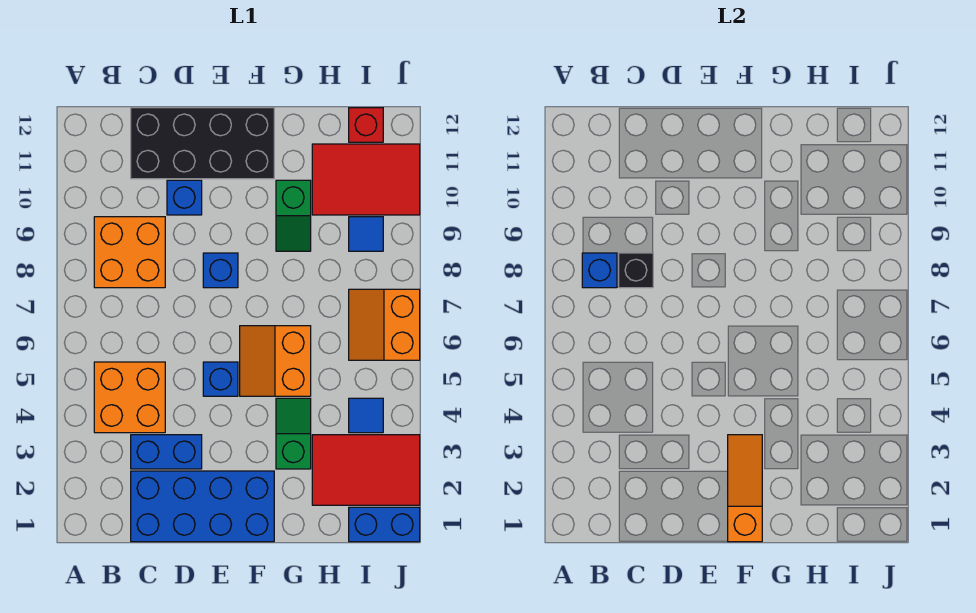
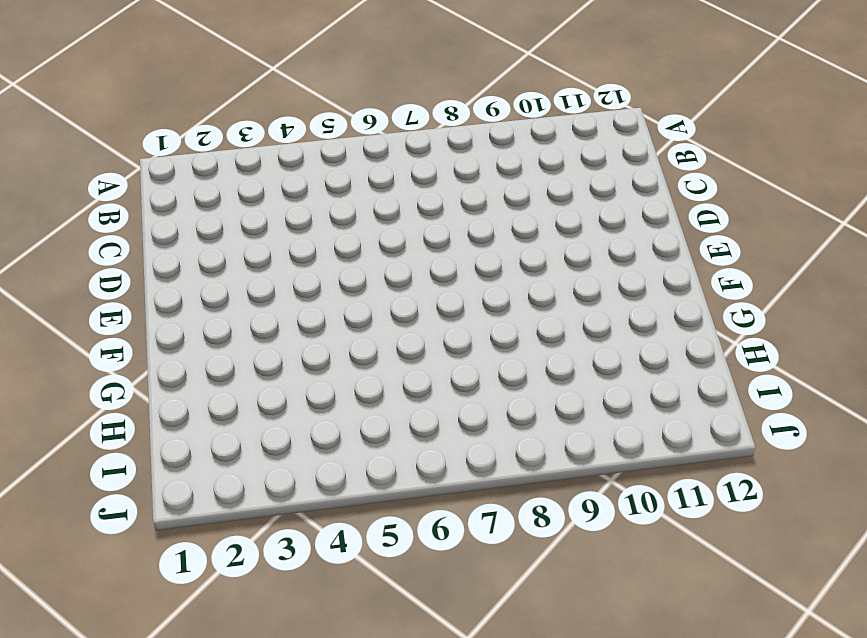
none -> orange 2x2 brick [94,362,165,433]
none -> orange 2x2 brick [94,217,165,288]
none -> blue 2x4 brick [131,471,274,542]

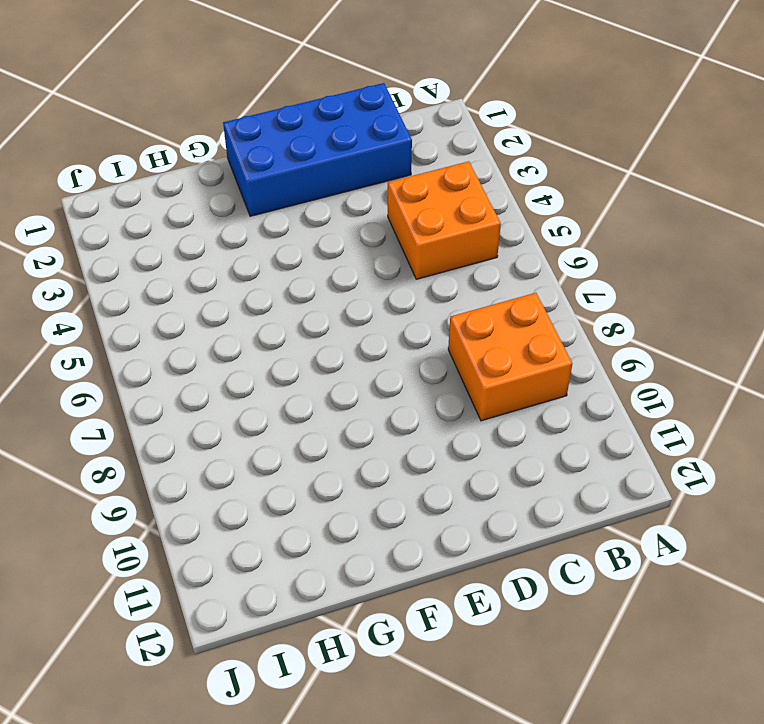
none -> blue 1x2 brick [131,435,202,469]
none -> black 2x4 brick [131,108,274,179]
none -> blue 1x1 brick [167,180,202,215]

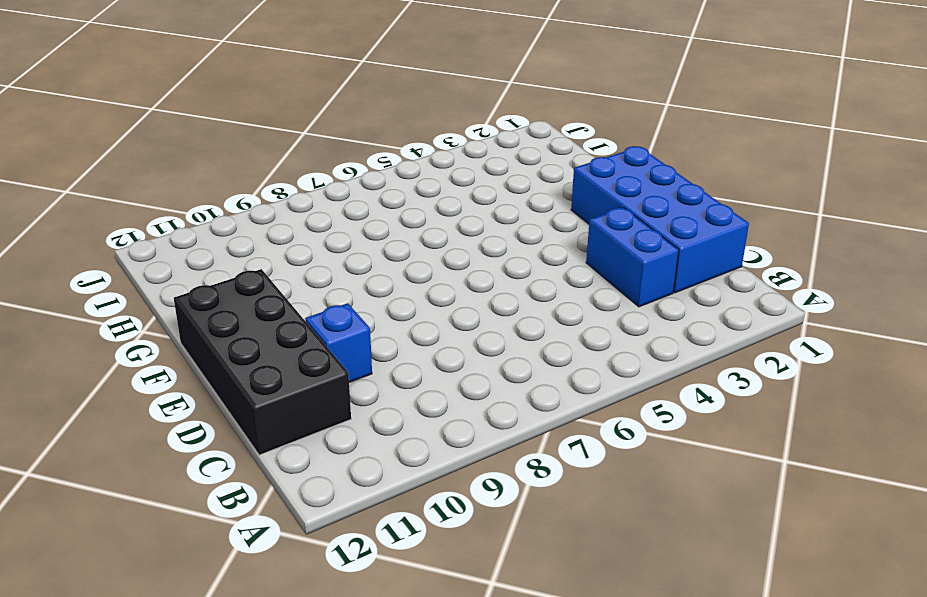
none -> orange 2x2 brick [94,362,165,433]
none -> orange 2x2 brick [94,217,165,288]
none -> blue 1x1 brick [203,362,238,396]

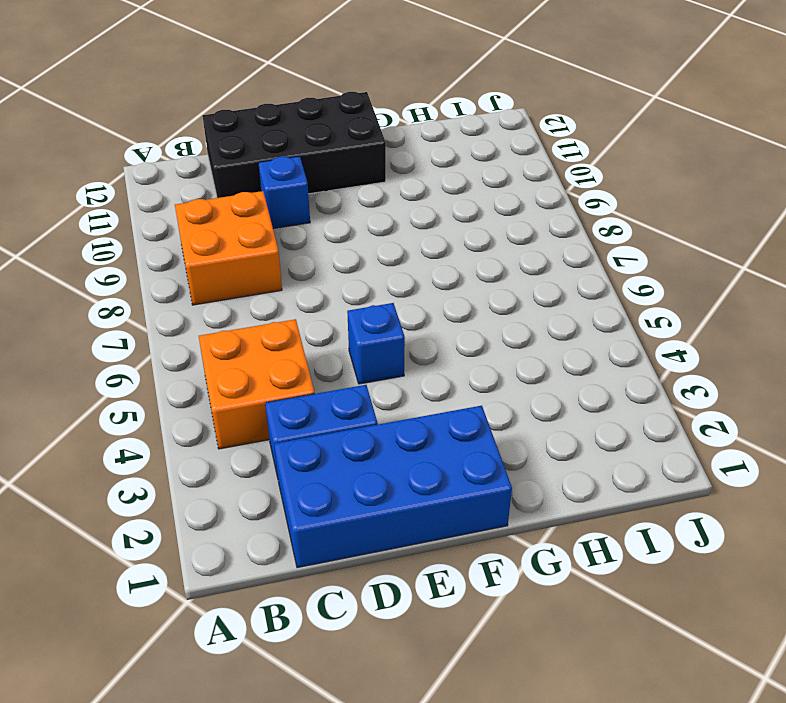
none -> blue 1x1 brick [203,253,238,288]
none -> orange 2x2 slope [240,326,311,396]
none -> green 1x2 slope [276,398,311,469]

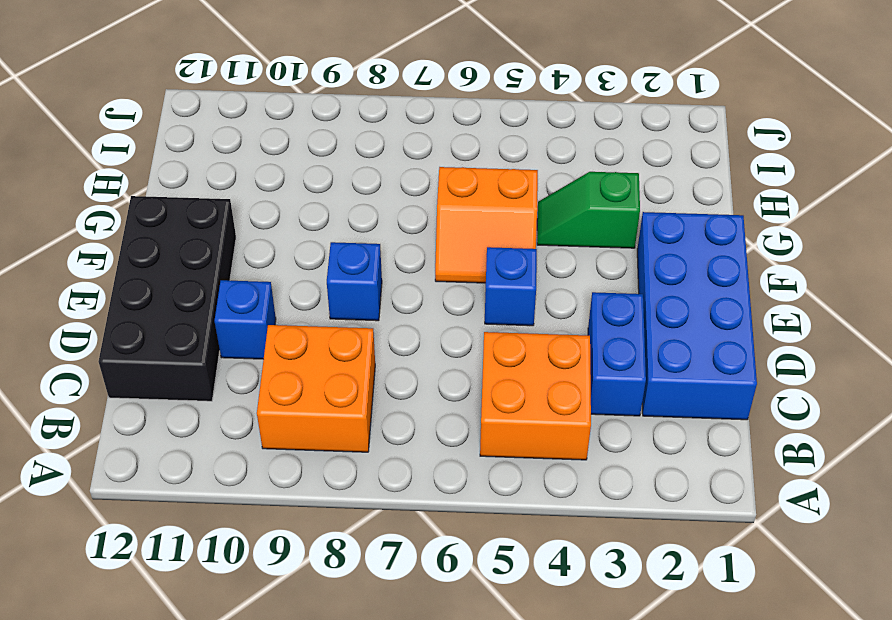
none -> green 1x2 slope [276,180,311,251]
none -> red 2x3 tile [312,435,420,505]
none -> red 2x3 tile [312,144,420,215]

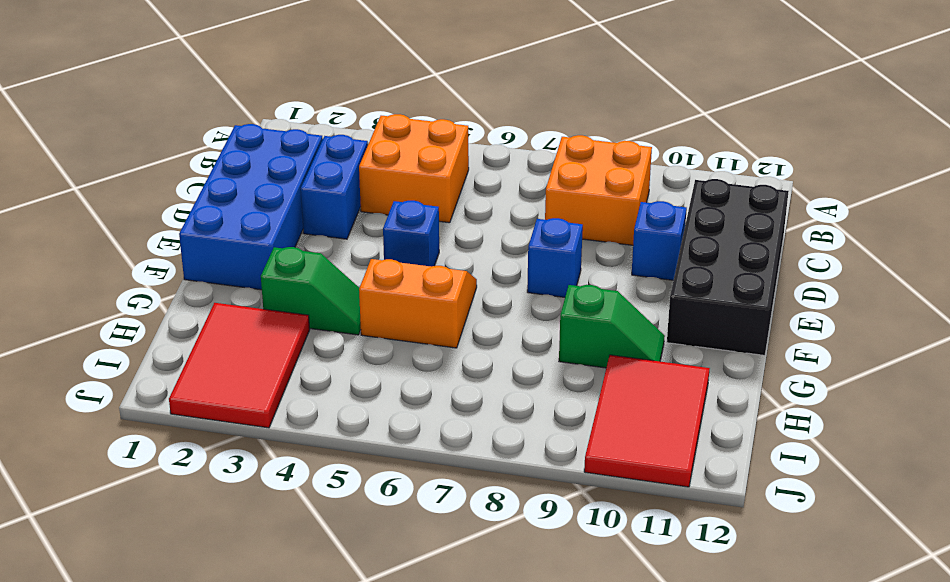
green 1x2 slope [559,285,665,368] -> green 1x2 slope turned to [276,180,311,251]
none -> blue 1x2 brick [349,507,420,542]
none -> blue 1x1 tile [349,398,383,433]
none -> orange 2x2 slope [349,289,420,360]

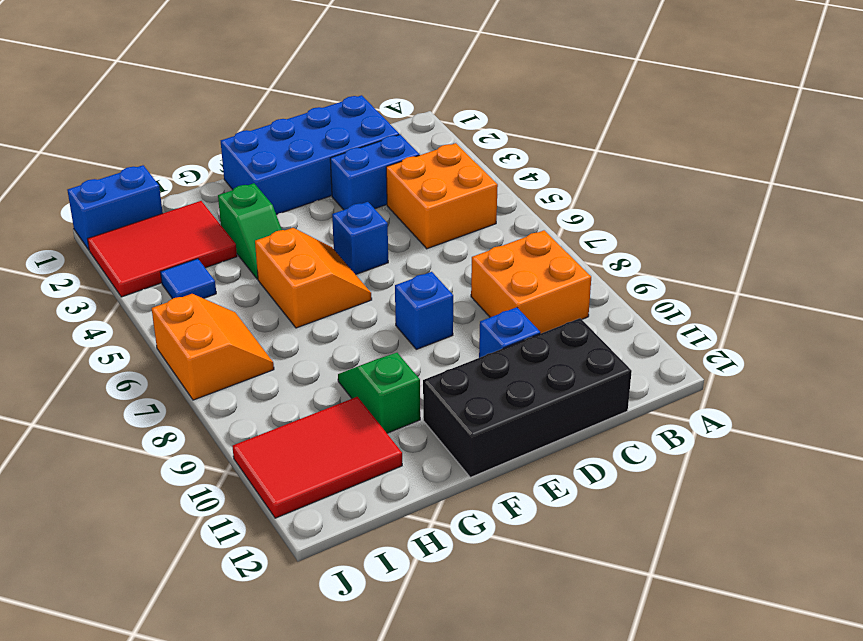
none -> blue 1x1 tile [349,217,383,251]
none -> red 1x1 brick [349,108,383,142]
none -> blue 1x1 brick [582,253,617,288]

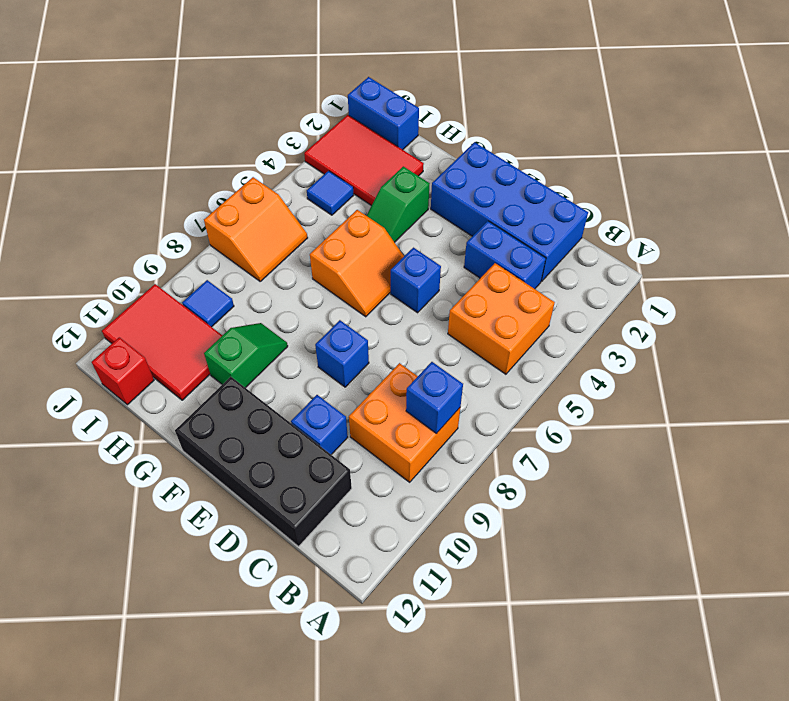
none -> black 1x1 brick [619,253,653,288]
none -> orange 1x3 slope [728,435,762,542]

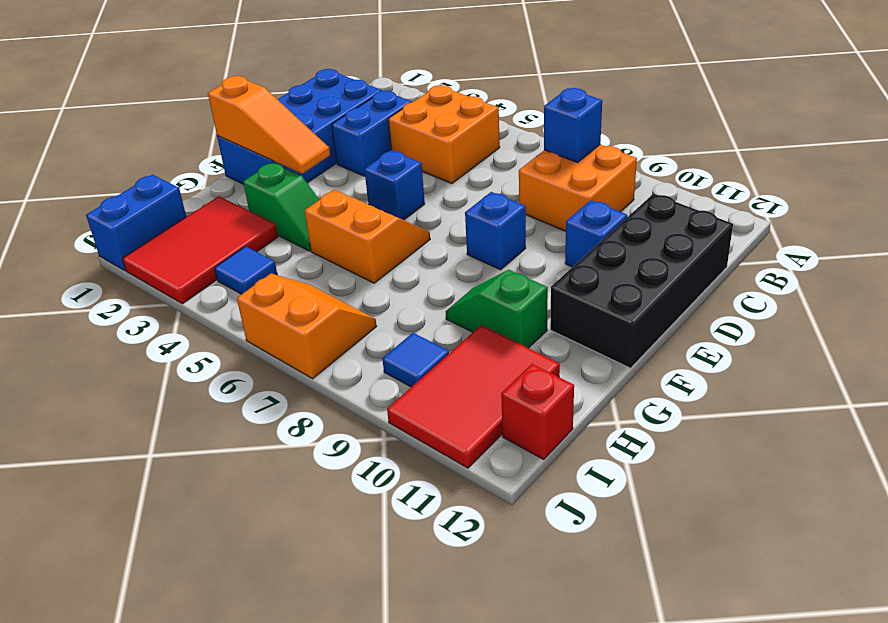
none -> black 1x1 brick [619,253,653,288]

